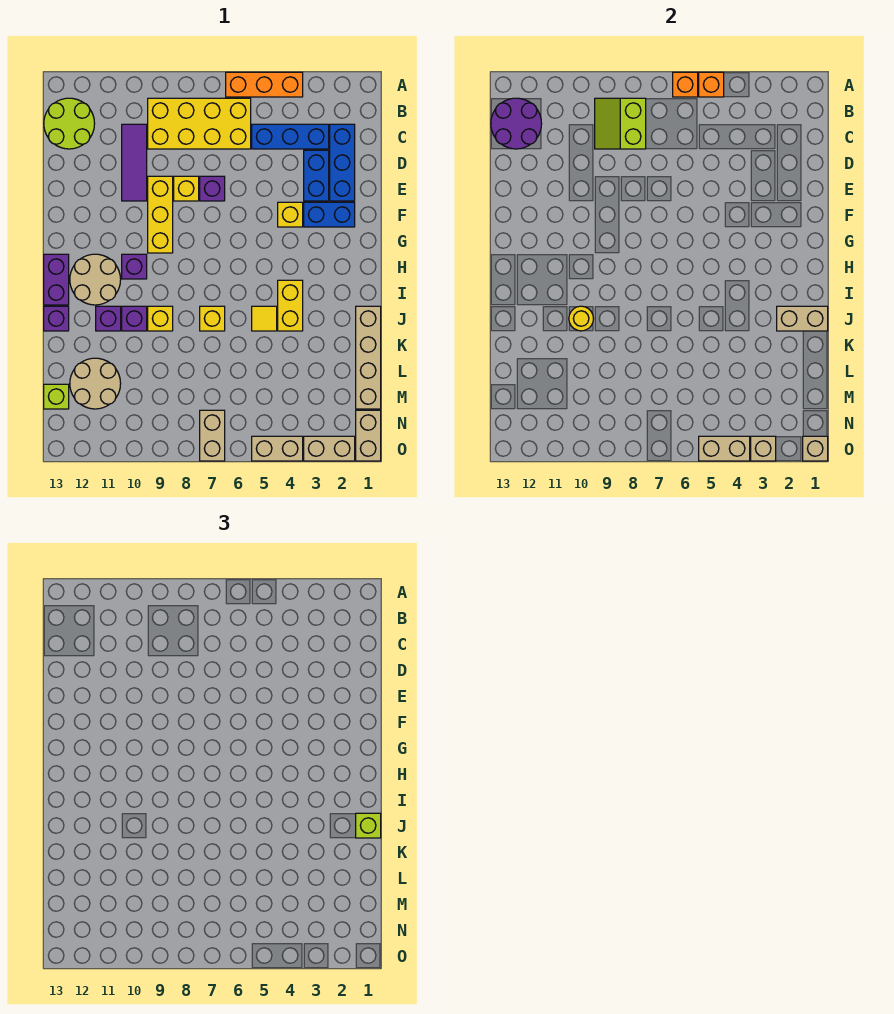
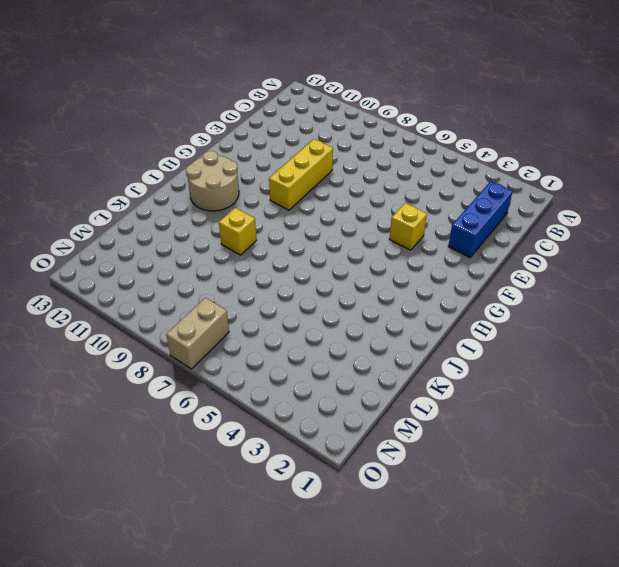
none -> orange 1x3 brick [226,72,303,97]
none -> yellow 2x4 brick [148,98,251,149]
none -> lime 2x2 round brick [44,98,95,149]
none -> blue 1x3 brick [252,124,329,149]

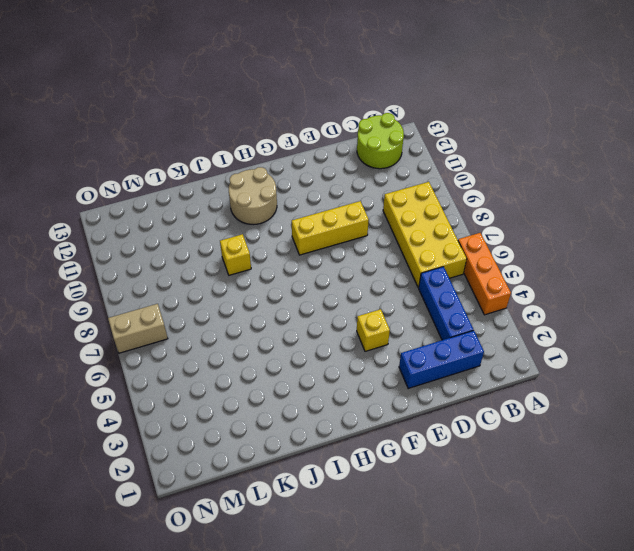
none -> purple 1x3 tile [122,124,147,201]
none -> blue 1x2 brick [304,150,329,201]
none -> purple 1x1 brick [200,176,225,201]
none -> yellow 1x1 brick [174,176,199,201]

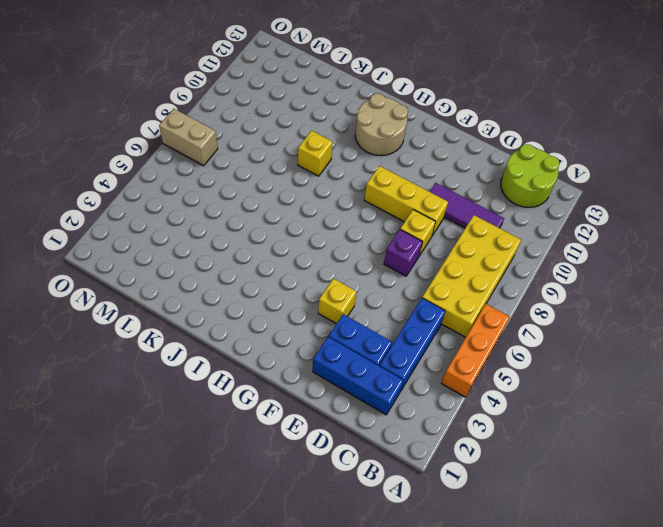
none -> blue 1x2 brick [304,202,355,227]
none -> purple 1x1 brick [122,254,147,279]
none -> purple 1x2 brick [44,254,69,305]
none -> yellow 1x2 brick [278,280,303,331]

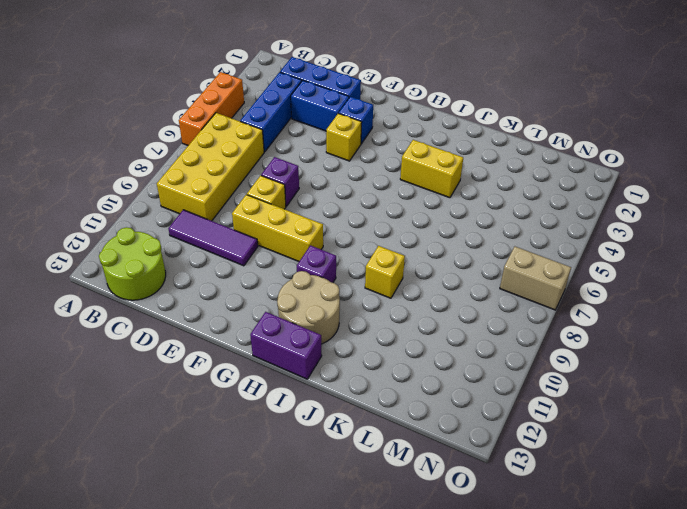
blue 1x1 brick [339,97,373,144] -> blue 1x2 brick [304,202,355,227]
none -> tan 1x4 brick [356,306,381,409]
none -> yellow 1x1 tile [252,306,277,331]
none -> yellow 1x1 brick [200,306,225,331]
none -> purple 1x1 brick [122,306,147,331]

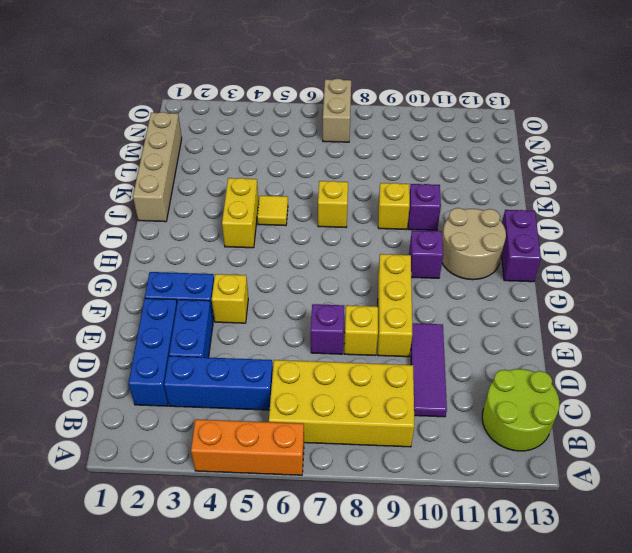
none -> purple 1x1 brick [96,306,121,331]
none -> purple 1x1 brick [44,306,69,331]
none -> tan 2x2 round brick [70,358,121,409]
none -> lime 1x1 brick [44,384,69,409]

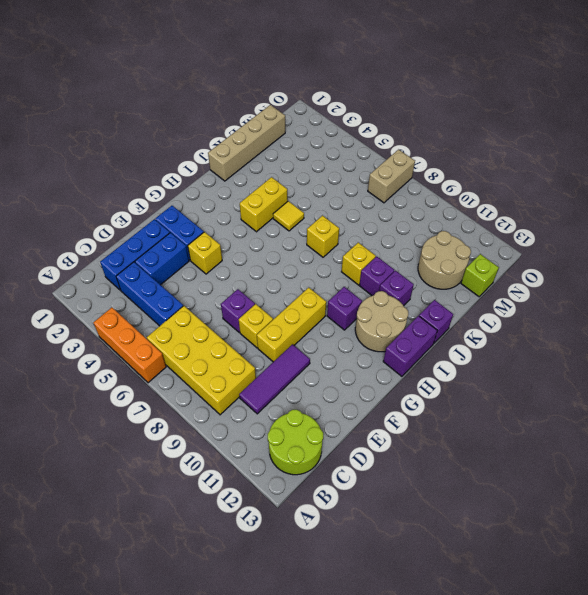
none -> tan 1x2 brick [356,410,381,461]
none -> tan 1x2 brick [304,436,355,461]
none -> tan 1x2 brick [252,436,303,461]
none -> orange 1x1 brick [699,72,724,97]

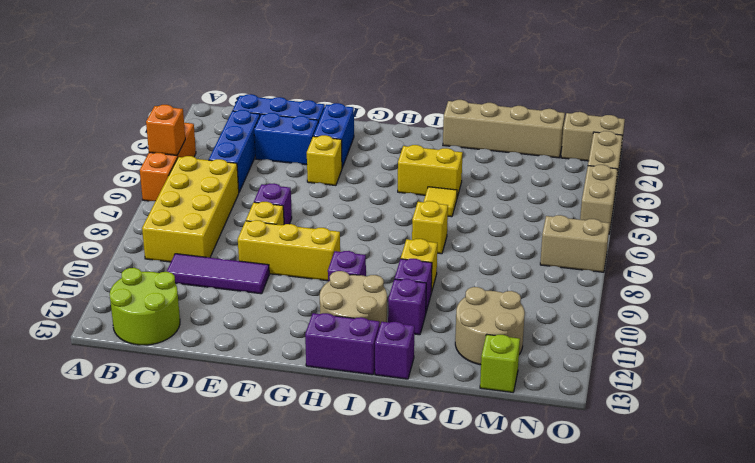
none -> orange 1x1 brick [673,72,698,97]
none -> lime 2x2 slope [595,98,646,149]
none -> purple 2x2 round brick [491,98,542,149]
none -> tan 1x2 brick [777,306,828,331]

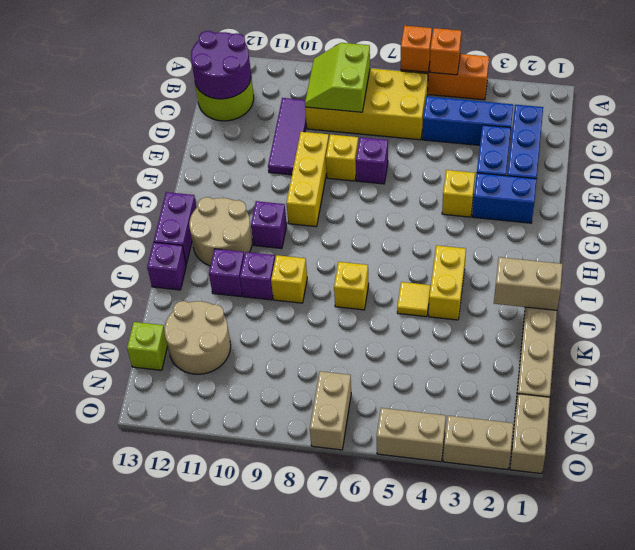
none -> yellow 1x1 round brick [569,306,594,331]
none -> tan 1x1 brick [803,436,828,461]
none -> tan 1x1 brick [751,436,776,461]
none -> tan 1x2 brick [699,436,750,461]

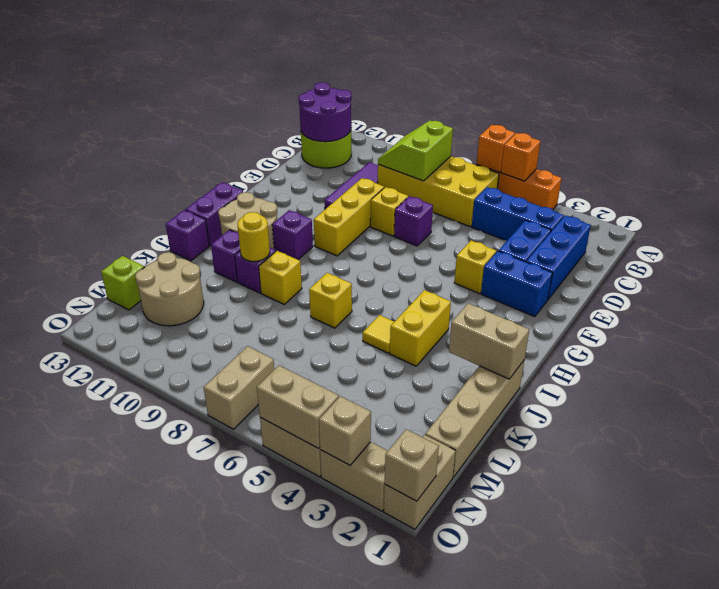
none -> lime 1x1 brick [356,813,381,838]

